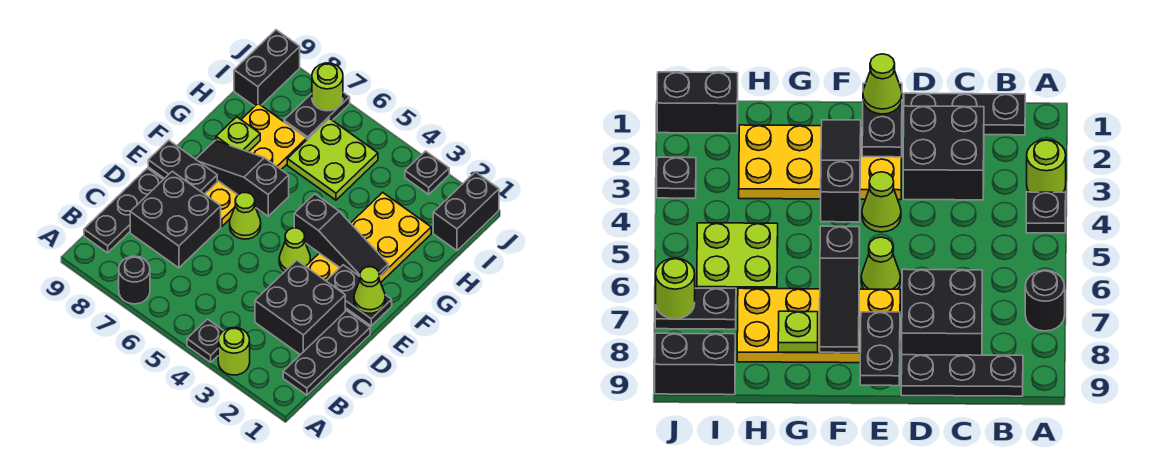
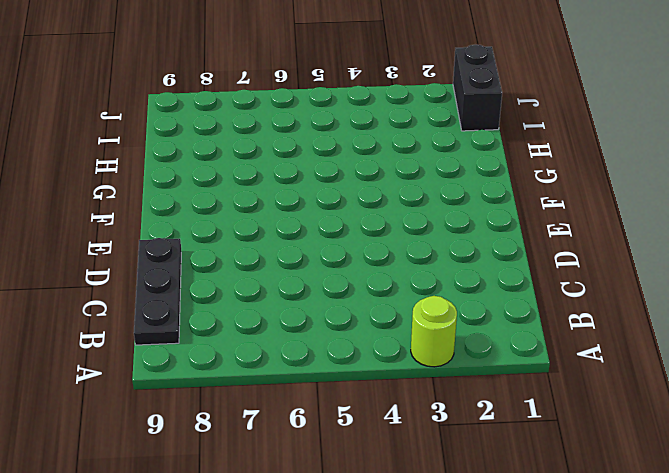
none -> black 1x1 plate [187,319,224,362]
none -> black 1x1 round brick [119,256,150,304]
none -> black 1x3 plate [283,310,370,395]

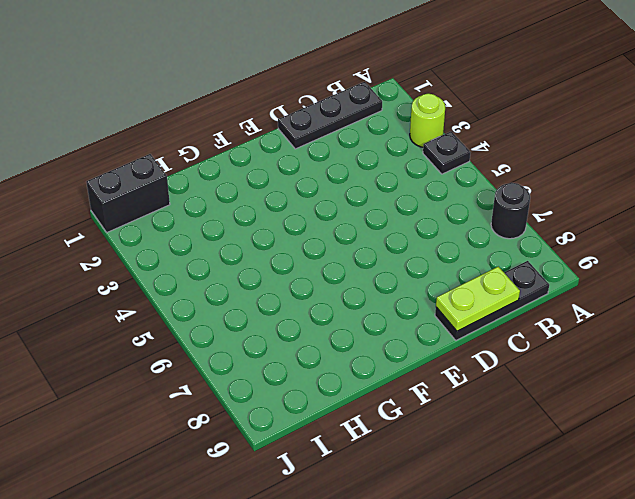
lime 1x2 plate [436,266,520,331] -> none
none -> black 2x2 brick [255,260,345,355]
none -> black 2x2 brick [130,171,221,268]
none -> yellow 2x4 plate [306,192,431,313]

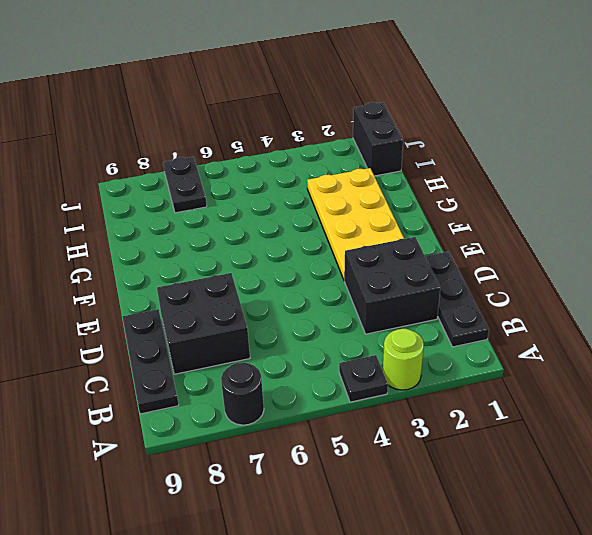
none -> lime 1x1 cone [279,228,311,271]
none -> lime 1x1 cone [230,193,261,239]
none -> yellow 2x4 plate [205,104,307,227]

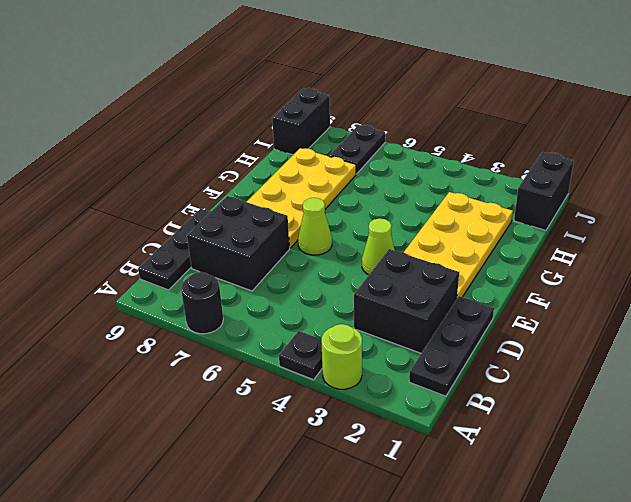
none -> lime 2x2 plate [287,118,378,200]
none -> black 1x1 plate [405,151,449,194]
none -> black 1x2 plate [327,265,392,326]

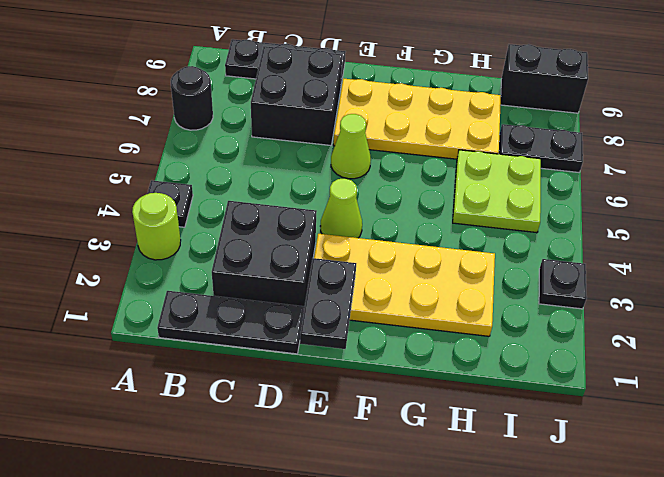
none -> black 1x2 brick [433,172,499,251]
none -> black 1x2 plate [148,140,217,194]
none -> black 1x3 slope [294,194,388,277]

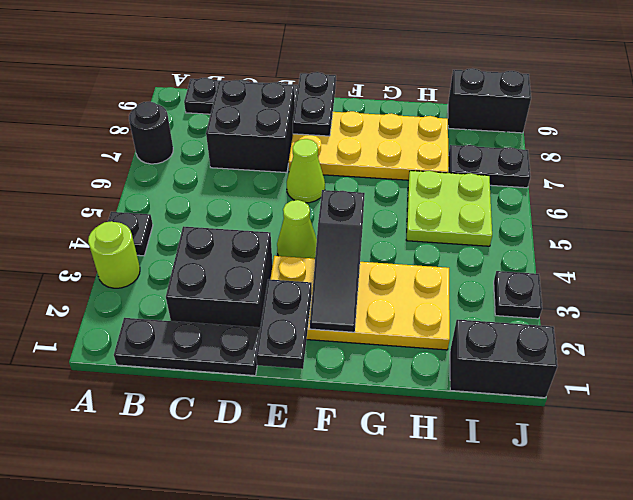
none -> black 1x3 slope [196,141,289,216]
none -> lime 1x1 plate [216,117,260,152]
none -> lime 1x1 round brick [312,63,343,111]

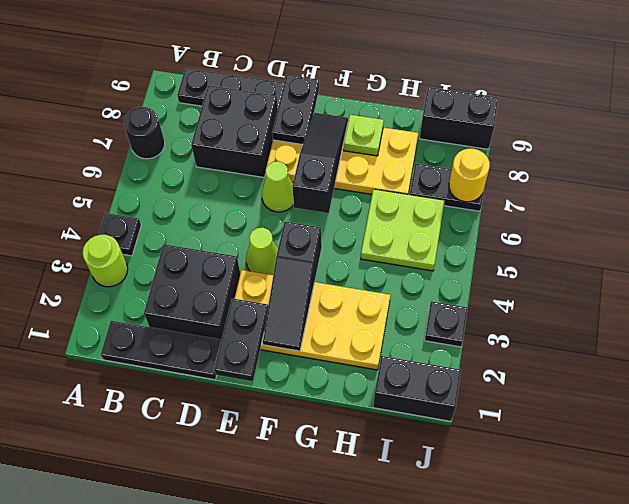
yellow 1x1 round brick [449,149,490,202] -> lime 1x1 round brick [312,63,343,111]
none -> lime 1x1 cone [354,267,385,313]

